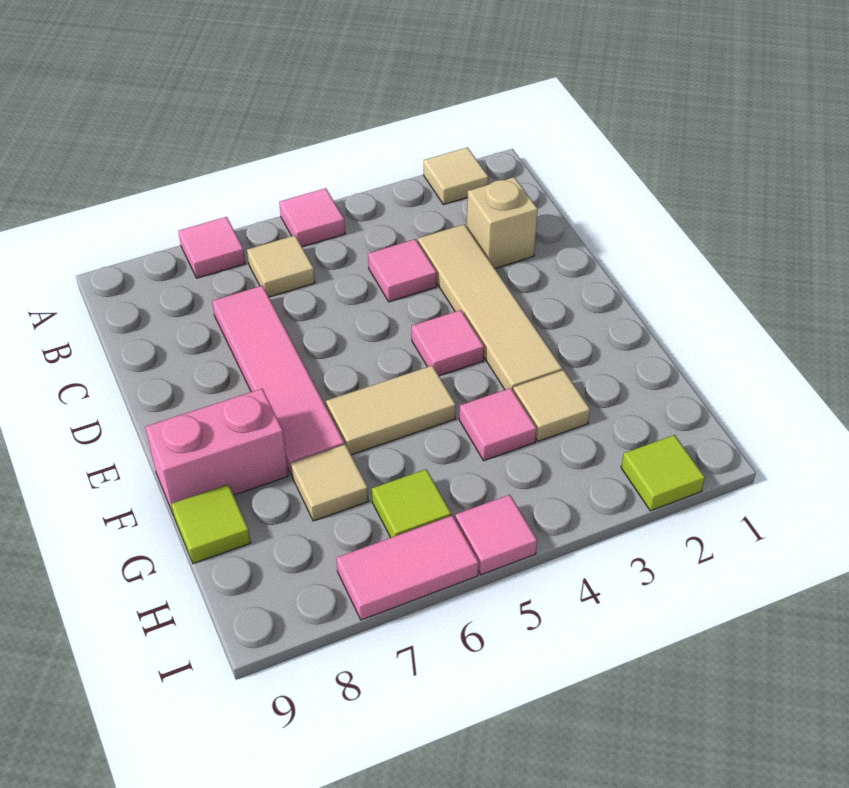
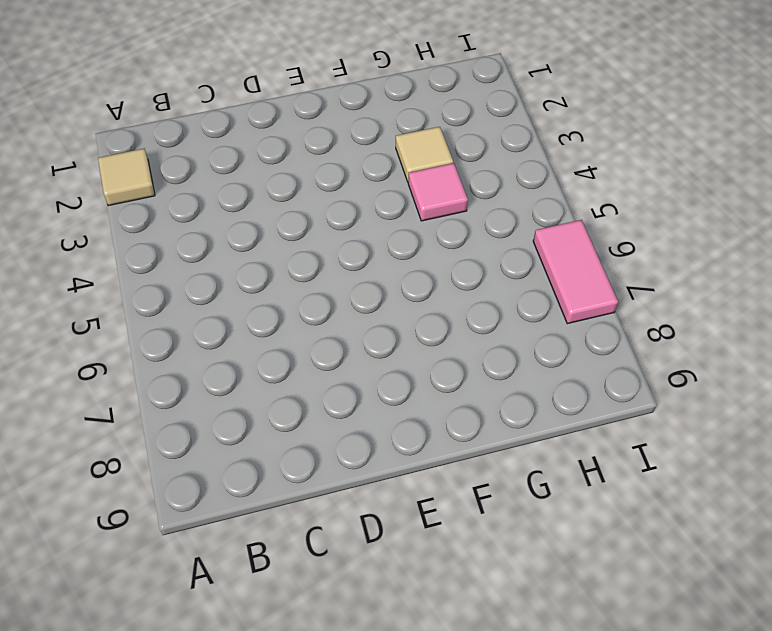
none -> pink 1x1 tile [279,188,345,247]
none -> pink 1x1 tile [178,217,245,278]
none -> tan 1x1 tile [247,235,315,297]

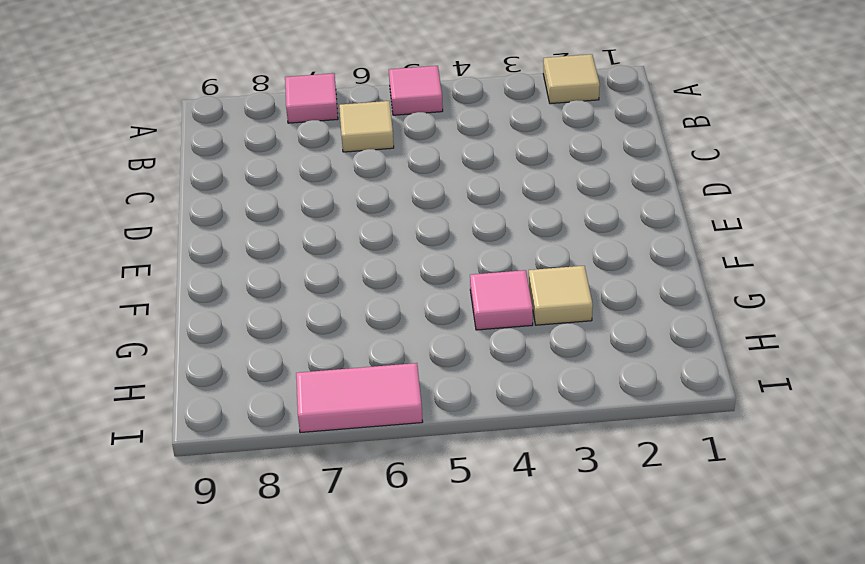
none -> tan 1x1 brick [467,177,538,269]
none -> tan 1x4 tile [418,224,562,390]
none -> pink 1x1 tile [368,239,437,302]

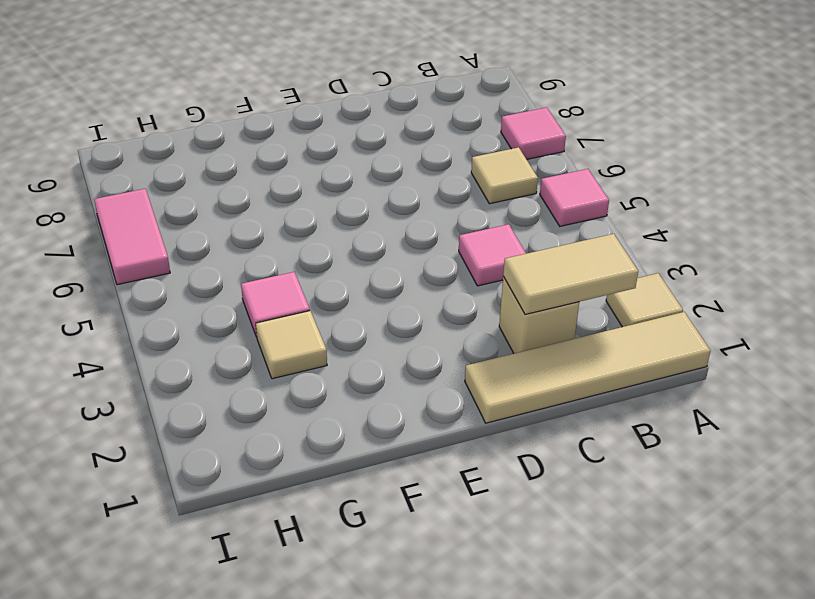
tan 1x4 tile [465,312,710,423] -> tan 1x4 tile moved to [418,224,562,390]
tan 1x2 tile [503,234,638,315] -> tan 1x2 tile turned to [326,366,456,455]
none -> pink 1x4 tile [212,286,345,475]
none -> pink 1x1 tile [412,310,484,376]
none -> pink 1x2 brick [146,389,288,515]

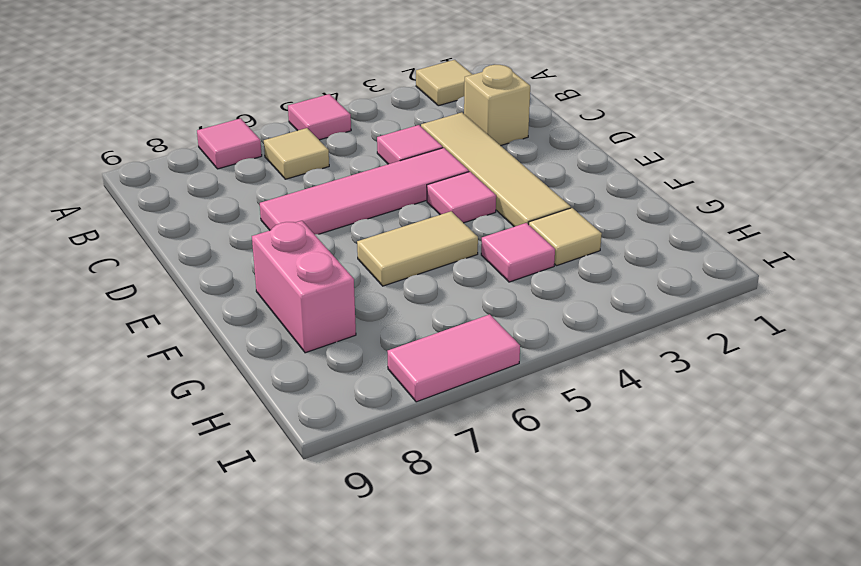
pink 1x4 tile [260,148,469,235] -> pink 1x4 tile turned to [212,286,345,475]
pink 1x2 brick [252,221,356,353] -> pink 1x2 brick turned to [146,389,288,515]
none -> tan 1x1 tile [291,445,369,521]
none -> lime 1x1 tile [171,484,251,564]
none -> lime 1x1 tile [372,469,451,538]

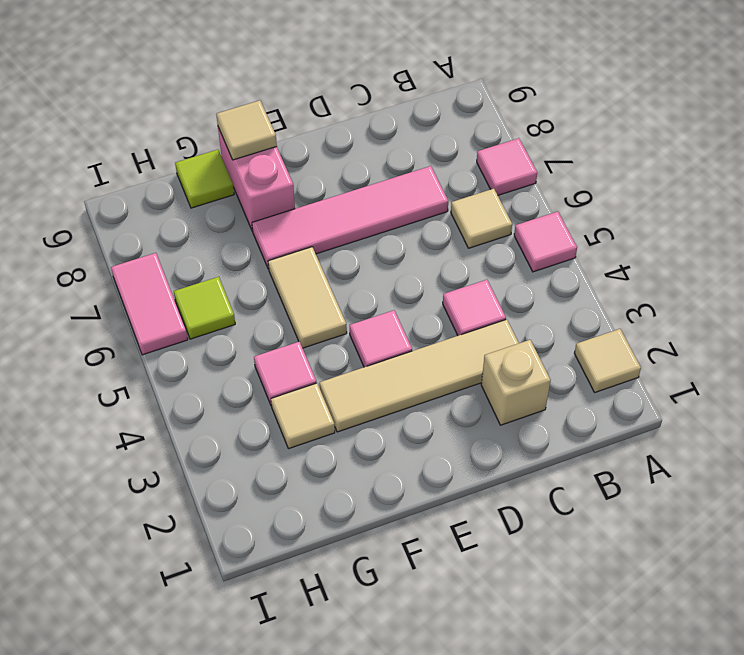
tan 1x1 tile [216,100,277,160] -> tan 1x1 tile moved to [291,445,369,521]
none -> lime 1x1 tile [621,435,705,511]
none -> pink 1x1 tile [455,495,537,575]

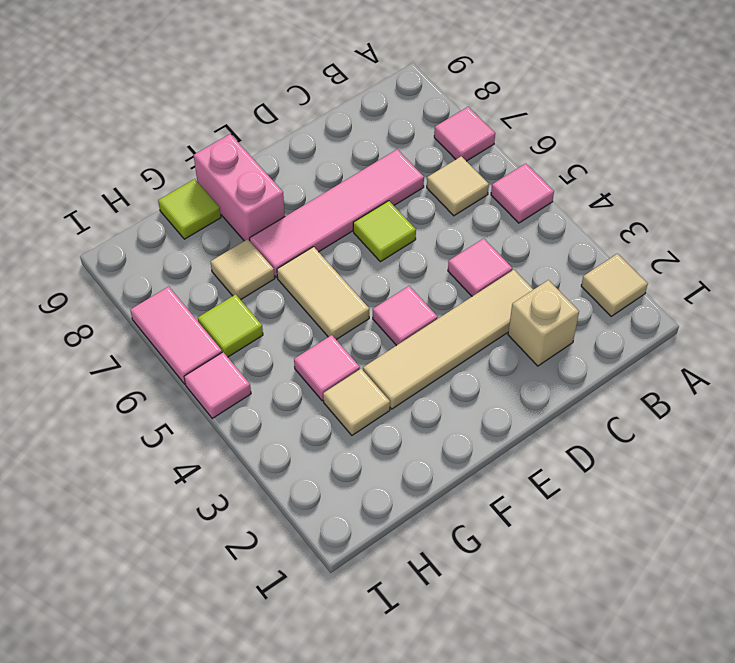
lime 1x1 tile [353,201,416,262] -> lime 1x1 tile moved to [621,435,705,511]

